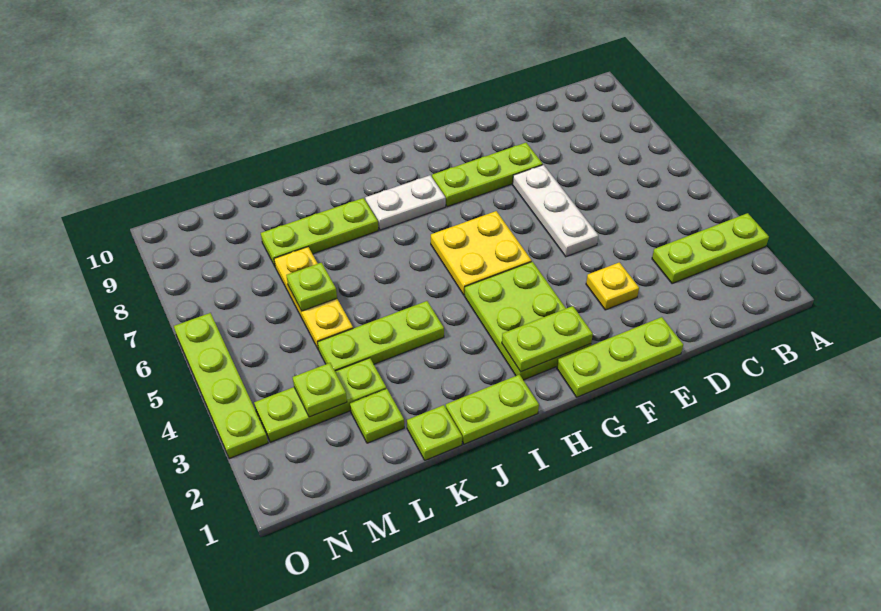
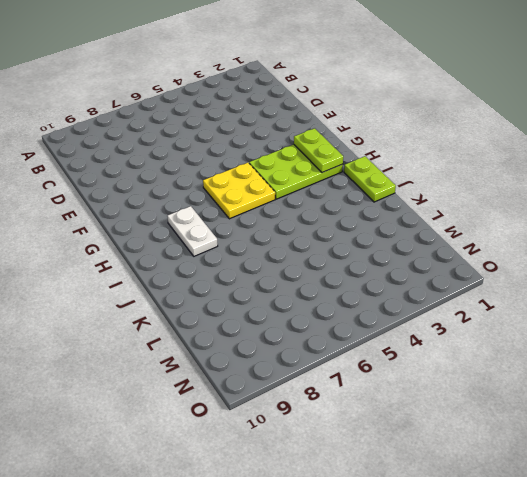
none -> lime 1x3 plate [652,213,769,284]
none -> lime 1x3 plate [557,317,683,397]
none -> yellow 1x1 plate [586,262,639,310]

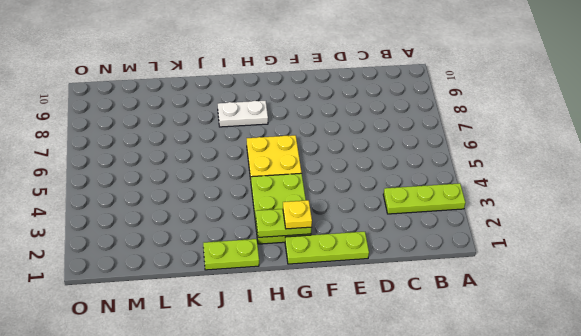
yellow 1x1 plate [283,200,312,229] -> yellow 1x1 plate moved to [586,262,639,310]
none -> white 1x3 plate [513,165,598,257]
none -> lime 1x3 plate [432,143,543,207]
none -> lime 1x3 plate [318,301,444,371]

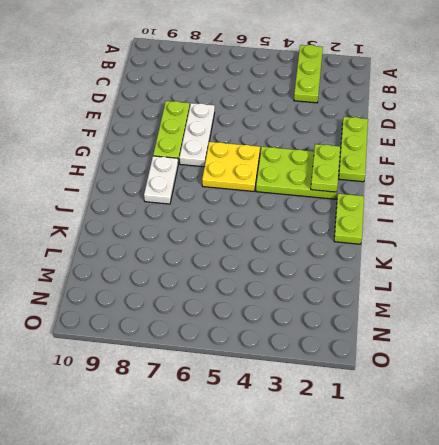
white 1x3 plate [179,103,215,167] -> white 1x3 plate turned to [513,165,598,257]
none -> yellow 1x1 plate [586,262,639,310]
none -> lime 1x3 plate [318,301,444,371]
none -> lime 1x3 plate [261,198,378,266]

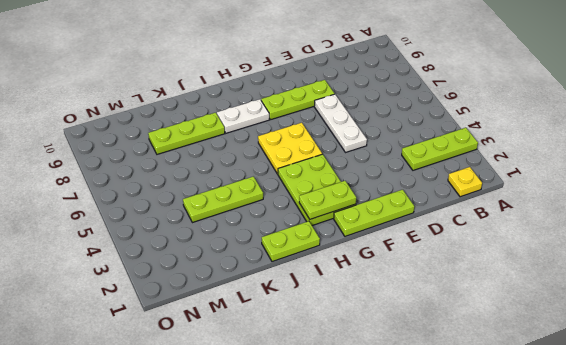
yellow 1x1 plate [448,167,482,197] -> yellow 1x1 plate moved to [586,262,639,310]
none -> lime 1x1 plate [407,405,462,460]
none -> lime 1x1 plate [350,389,404,443]
none -> lime 1x3 plate [254,358,386,442]

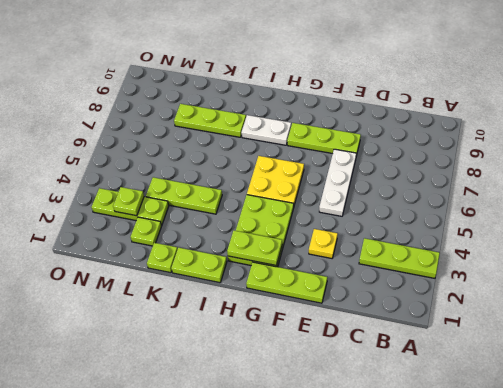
none -> yellow 1x3 plate [274,247,353,350]
none -> lime 1x4 plate [174,313,268,459]
none -> lime 1x1 plate [286,263,337,311]

